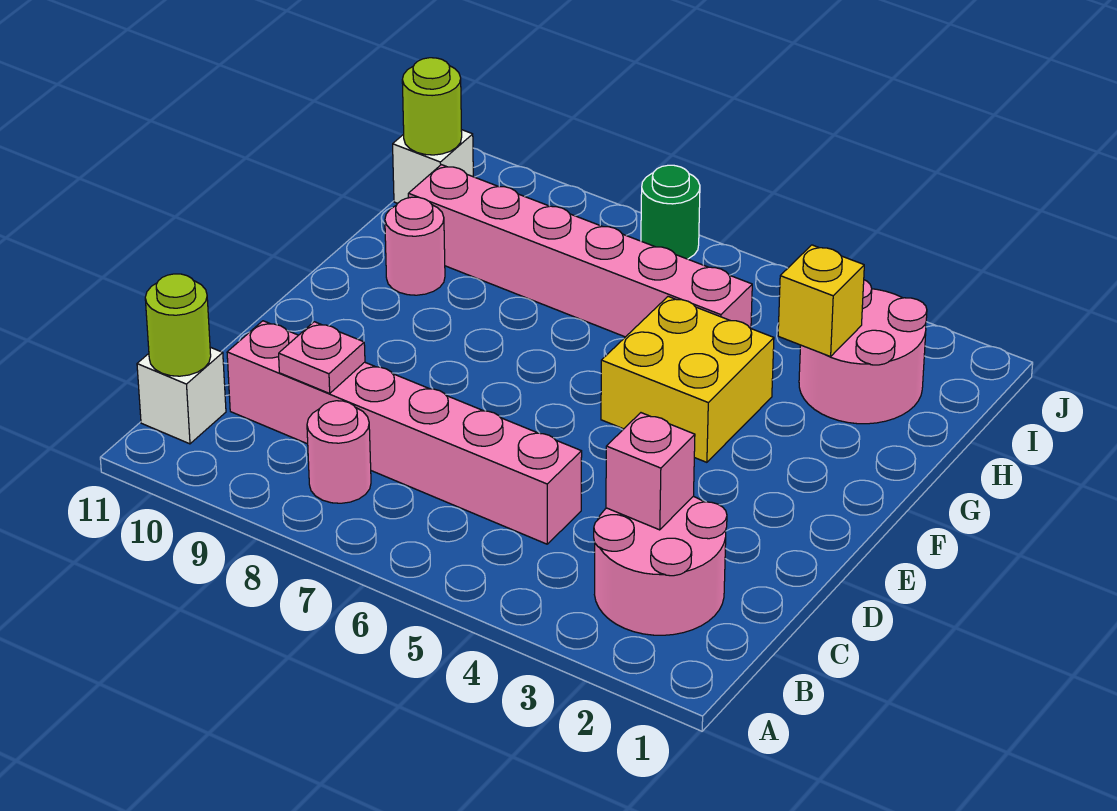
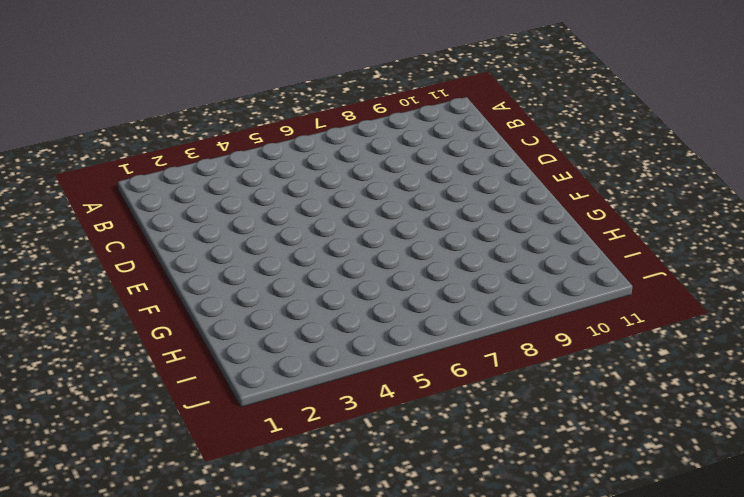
none -> pink 2x2 round brick [594,497,727,635]
none -> pink 1x1 round brick [307,401,371,503]
none -> white 1x1 brick [137,347,226,444]

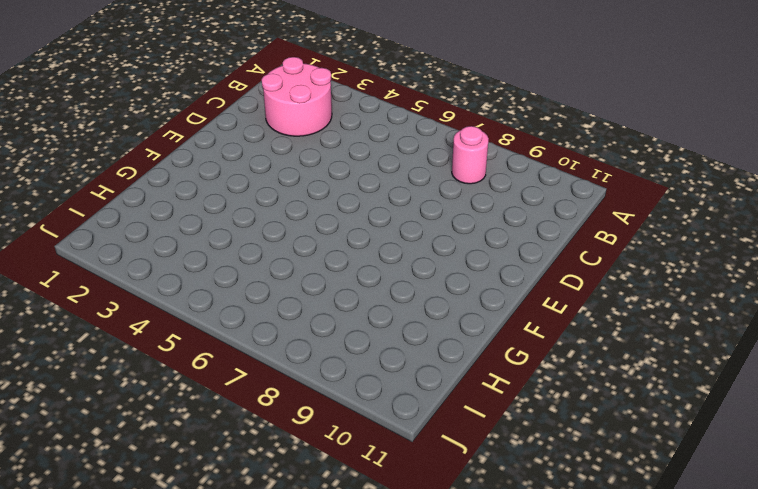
none -> white 1x1 brick [137,347,226,444]
none -> pink 1x6 brick [227,321,582,544]
none -> yellow 2x2 brick [601,297,774,462]

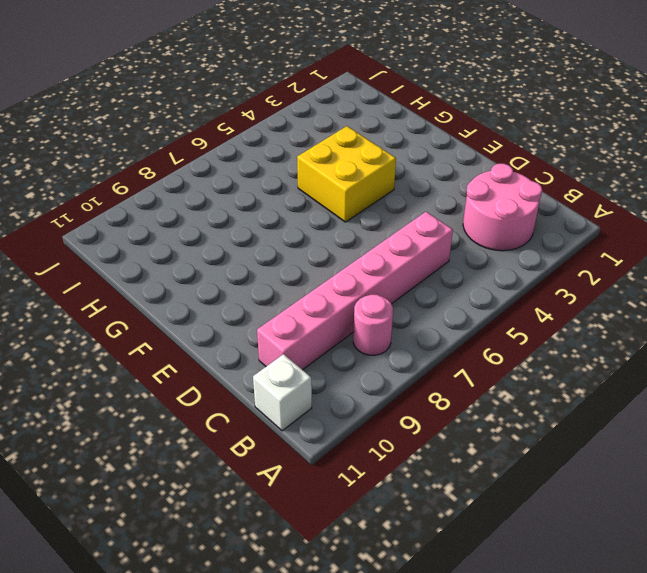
none -> pink 1x1 round brick [385,197,445,295]
none -> pink 2x2 round brick [799,280,927,424]
none -> pink 1x6 brick [408,165,752,337]

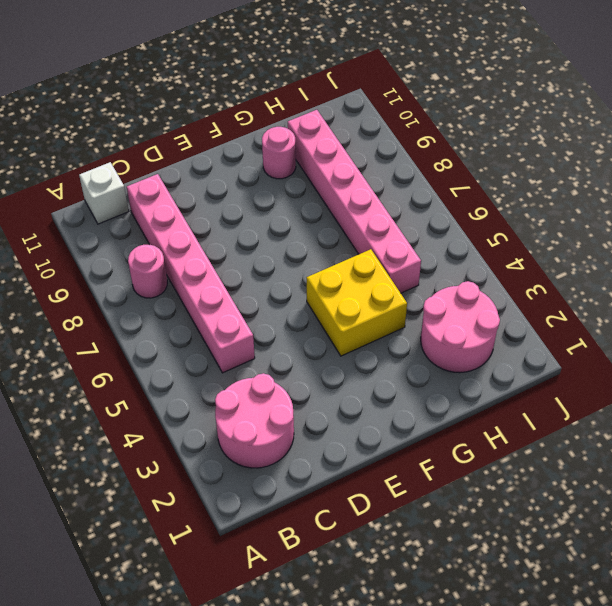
none -> white 1x1 brick [393,130,473,203]
none -> green 1x1 round brick [641,165,700,259]
none -> lime 1x1 round brick [145,274,211,376]

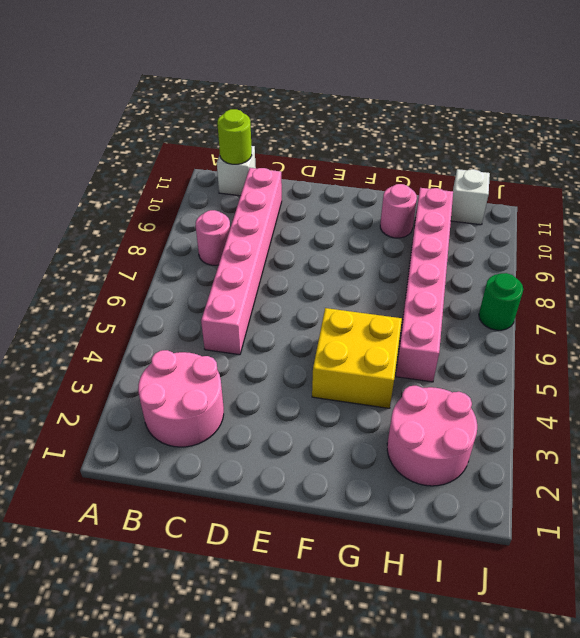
none -> pink 1x1 brick [606,413,695,530]
none -> pink 1x1 plate [279,322,365,393]
none -> yellow 1x1 brick [778,245,864,357]

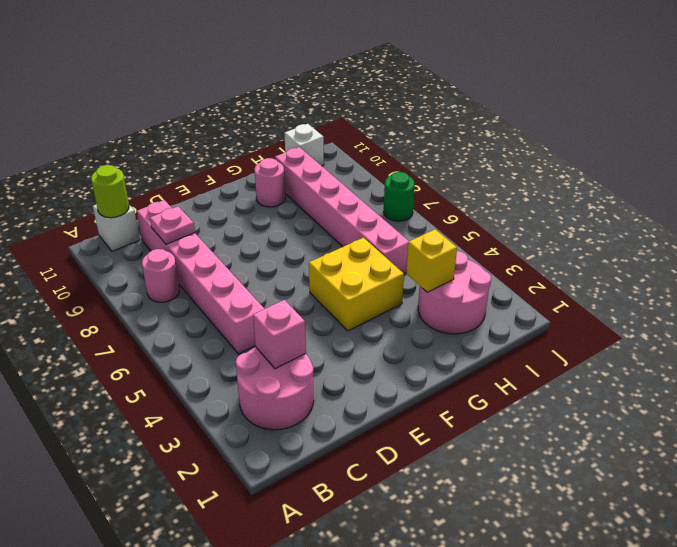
none -> lime 1x1 round brick [402,58,462,155]

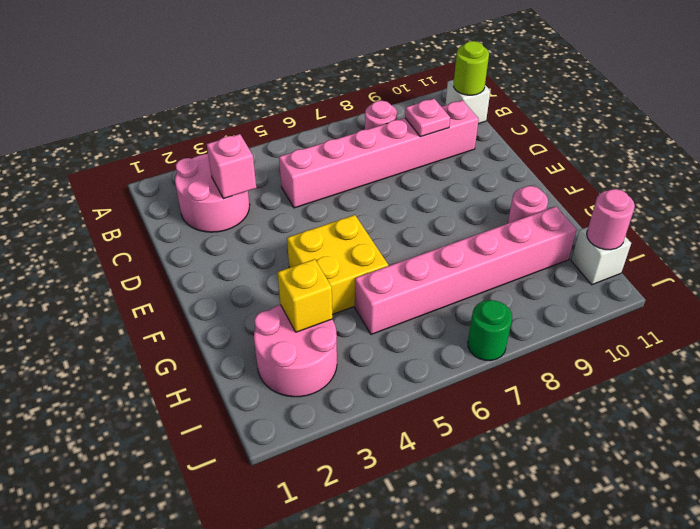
pink 1x1 round brick [587,189,635,250] -> lime 1x1 round brick [402,58,462,155]

